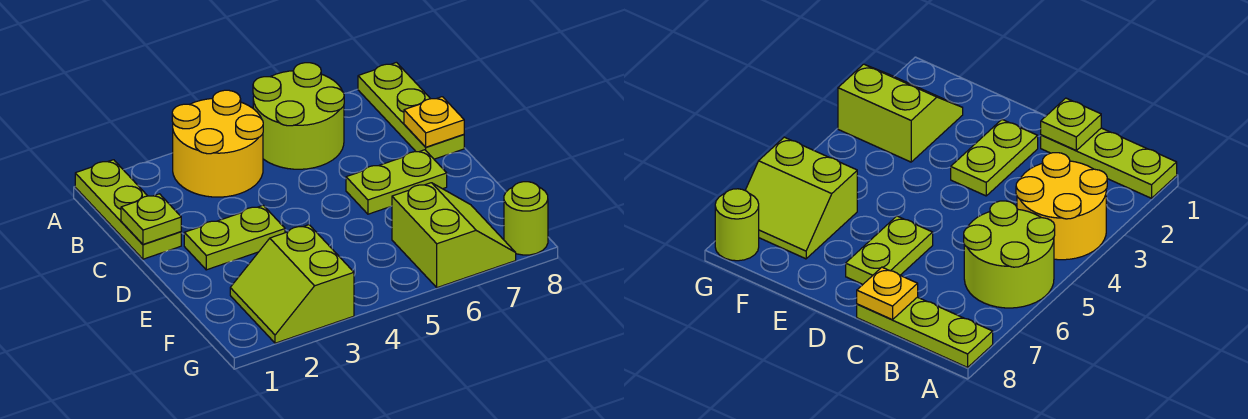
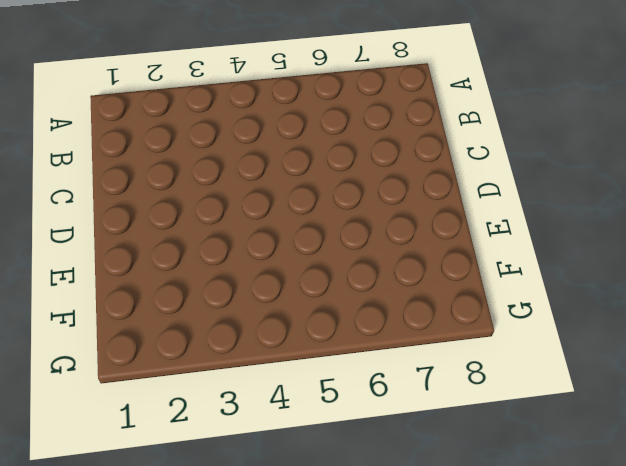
none -> lime 1x3 plate [75,160,181,259]
none -> yellow 2x2 round brick [172,90,263,197]

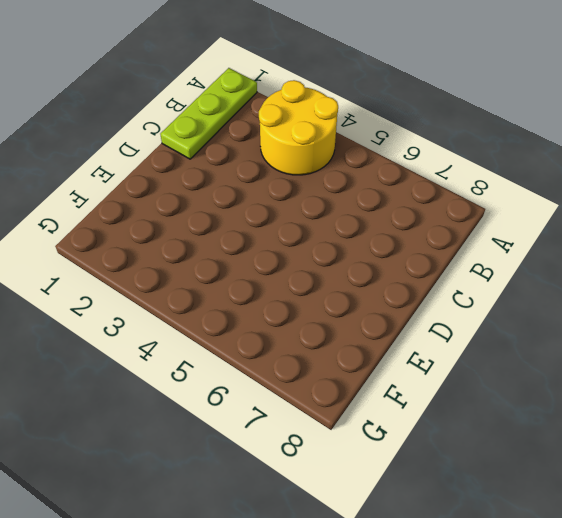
none -> lime 2x2 round brick [253,63,344,169]
none -> lime 1x3 plate [358,62,464,159]

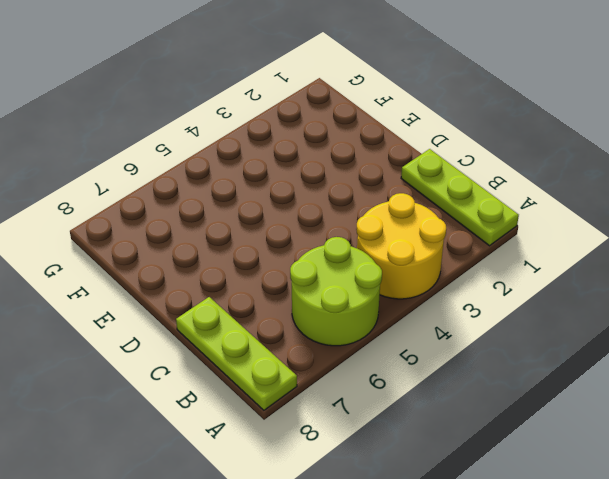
none -> lime 1x2 plate [184,205,285,270]
none -> lime 1x2 plate [346,150,447,214]

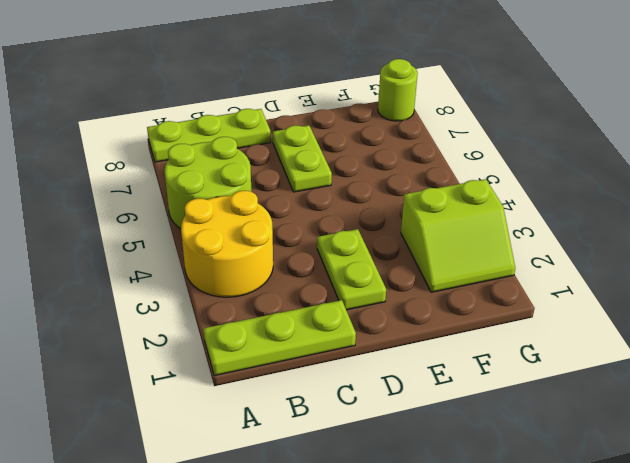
none -> lime 2x2 slope [392,183,516,288]
none -> lime 1x1 plate [121,194,181,244]

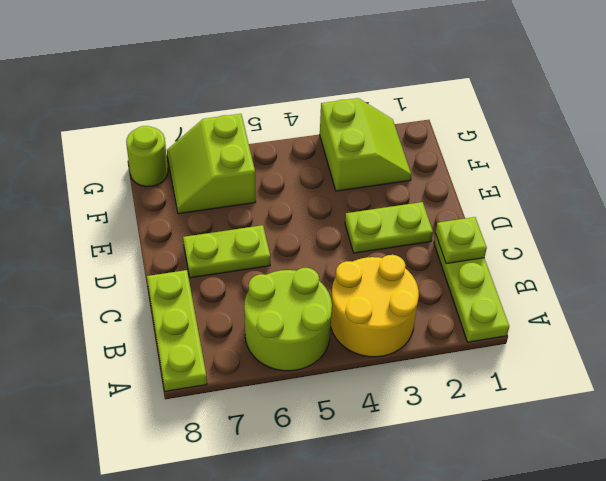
none -> yellow 1x1 plate [404,97,464,147]

